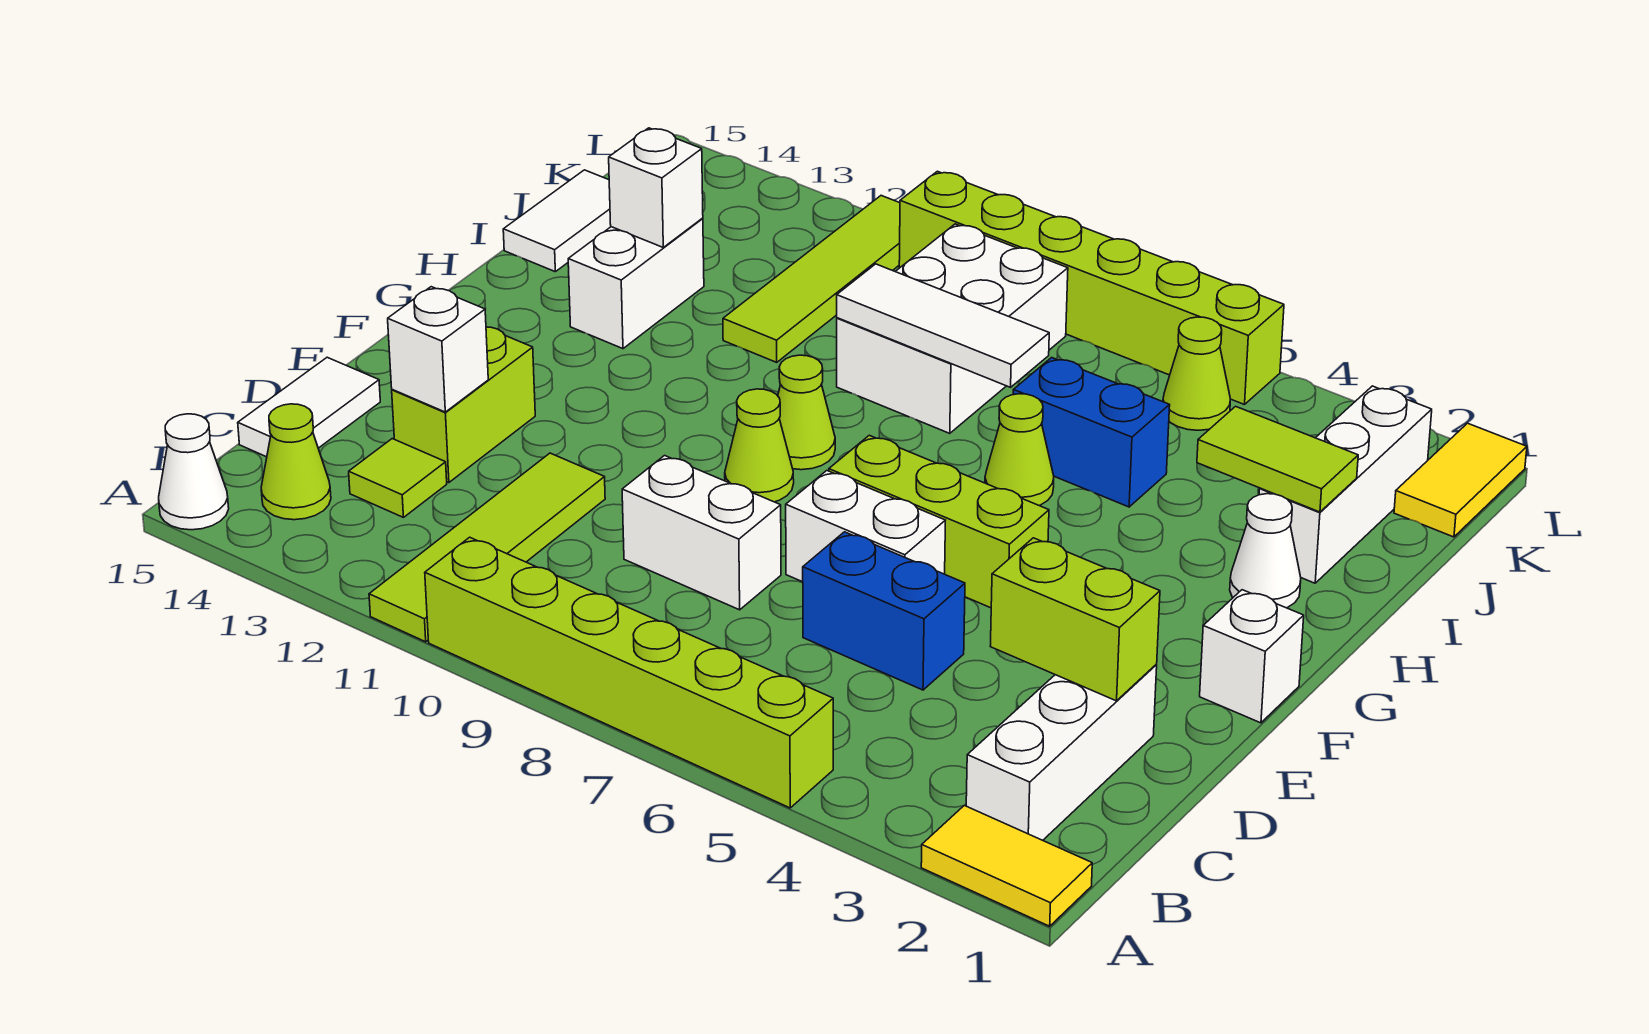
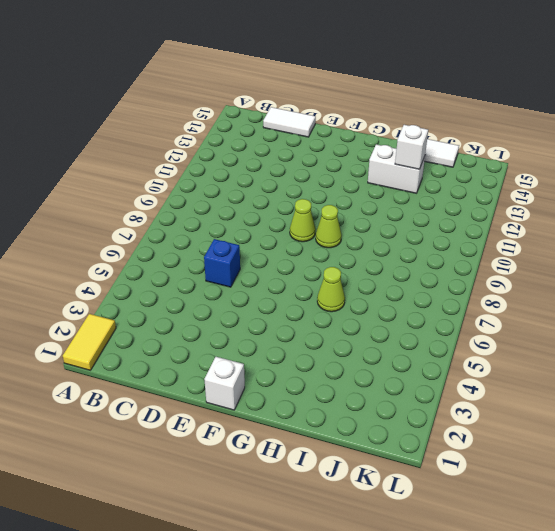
blue 1x1 brick [204,239,240,287] -> blue 1x2 brick [803,532,965,690]
none -> lime 1x6 brick [425,537,833,808]
none -> lime 1x4 tile [369,453,605,642]
none -> white 1x1 cone [159,414,229,530]
none -> white 1x3 brick [966,665,1157,840]

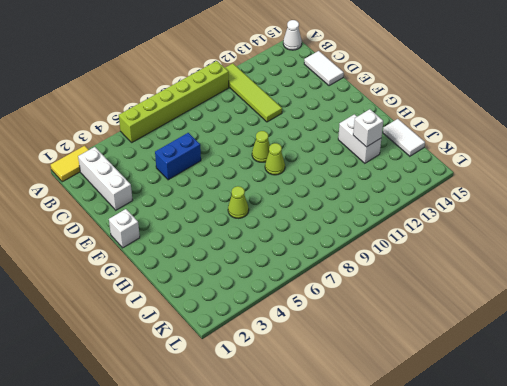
none -> lime 1x1 cone [261,404,331,520]
none -> lime 1x1 tile [349,439,447,517]
none -> white 1x2 brick [622,456,781,610]
none -> lime 1x2 brick [392,327,535,483]

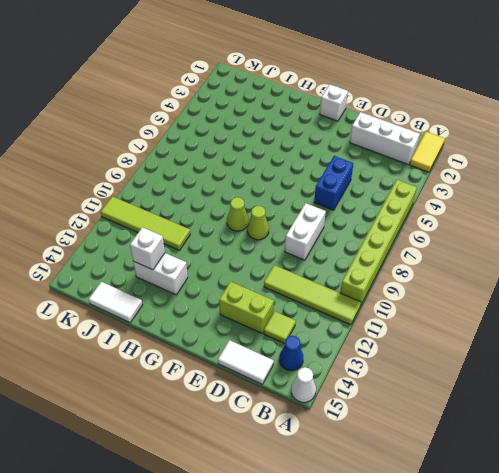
blue 1x1 cone [279,336,303,370] -> lime 1x1 cone [261,404,331,520]
none -> white 1x2 brick [786,471,945,582]
none -> lime 1x3 brick [829,435,1049,608]
none -> white 1x1 cone [1230,494,1301,608]
none -> lime 1x1 cone [985,394,1054,506]

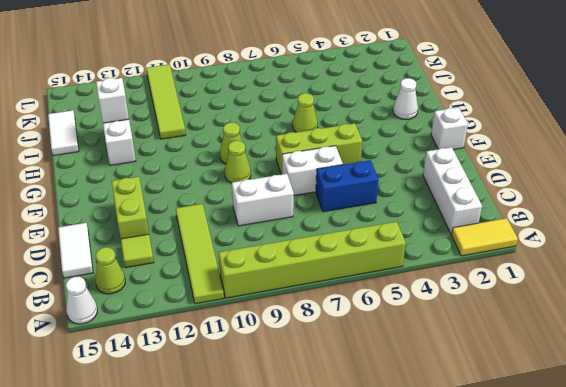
none -> white 1x3 brick [1259,386,1432,583]
none -> blue 1x2 brick [1013,358,1170,507]
none -> white 2x3 brick [837,224,1068,433]
none -> yellow 1x2 tile [1394,423,1527,537]

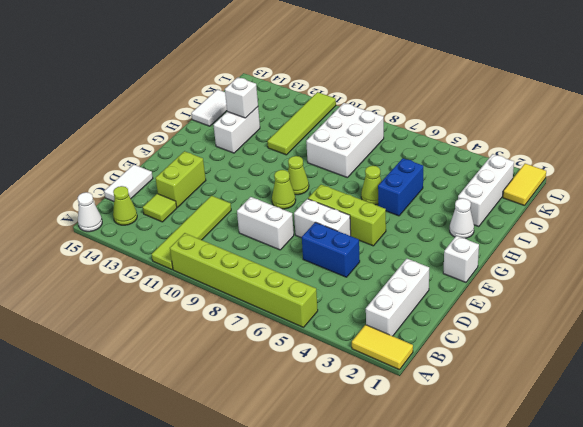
blue 1x2 brick [378,158,423,216] -> blue 1x2 brick turned to [1013,358,1170,507]
none -> lime 1x1 cone [1163,317,1231,430]
none -> lime 1x6 brick [899,171,1284,405]
none -> lime 1x2 brick [990,538,1160,701]
none -> white 1x1 brick [388,287,488,412]

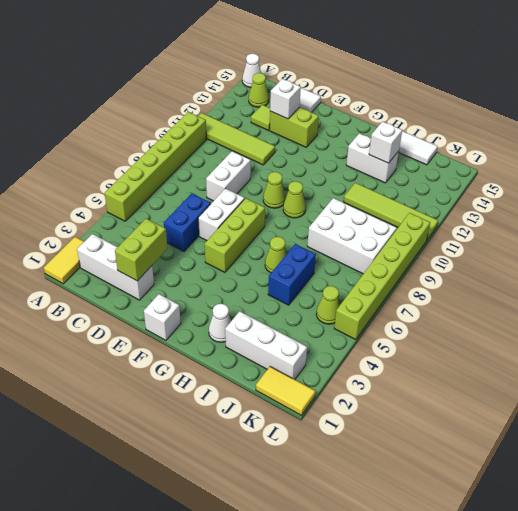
none -> lime 1x2 tile [1197,406,1358,512]
none -> white 1x3 tile [837,264,1049,387]

